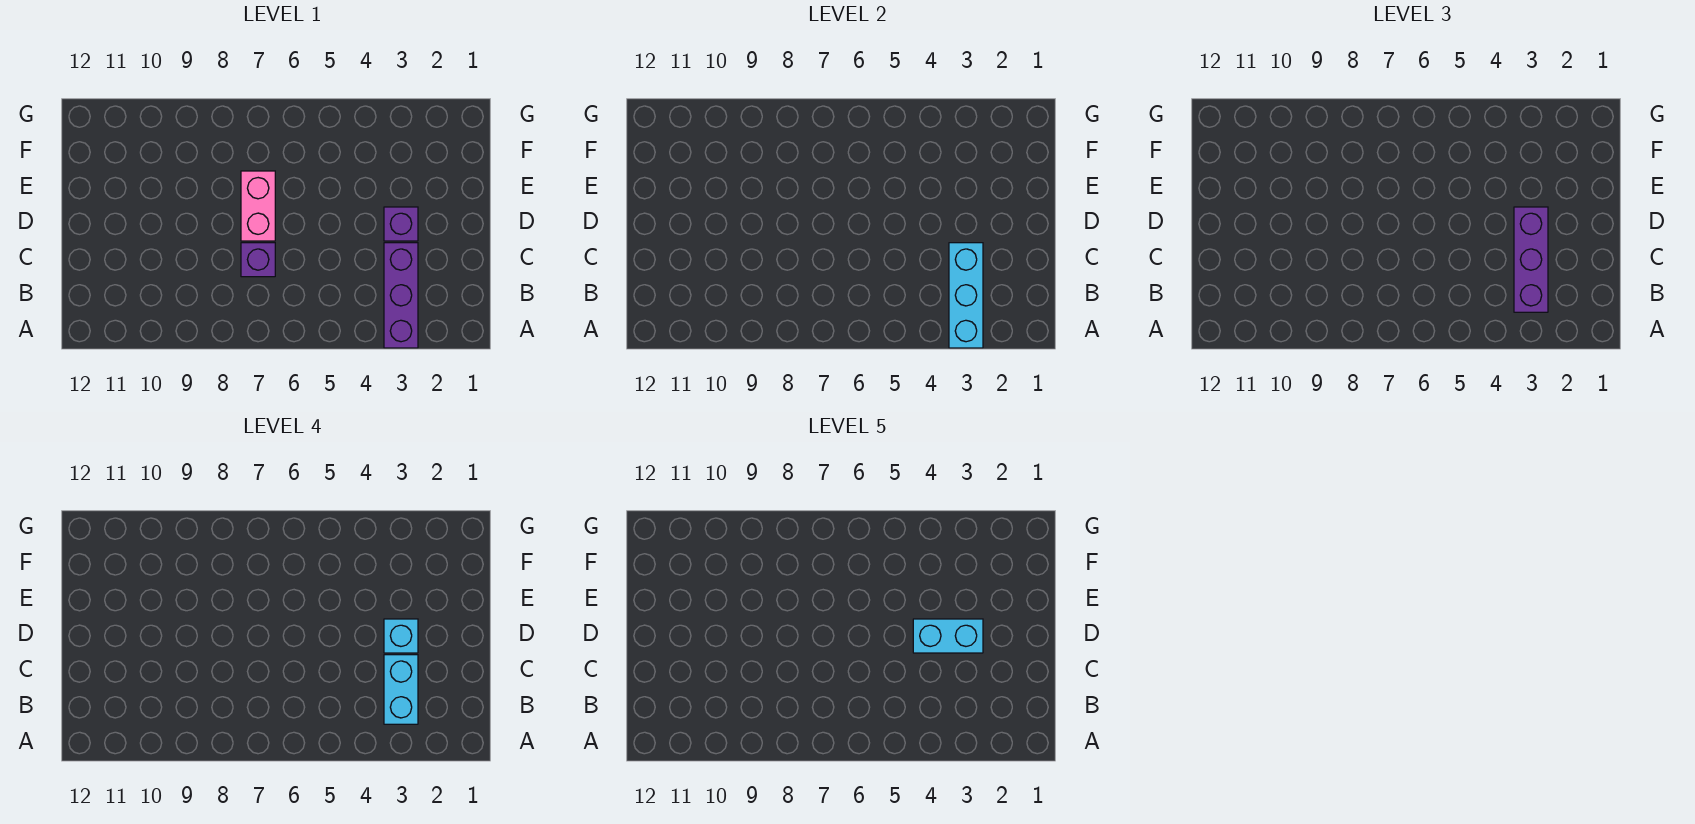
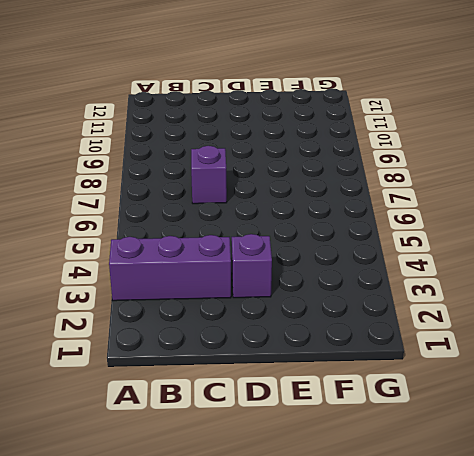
none -> pink 1x2 brick [241,171,275,241]
none -> cyan 1x3 brick [949,243,983,348]

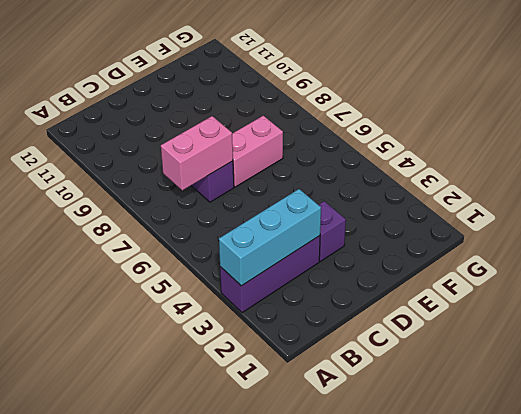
pink 1x2 brick [161,116,233,190] -> none
none -> purple 1x3 brick [1514,207,1548,312]
none -> cyan 1x2 brick [384,655,418,724]

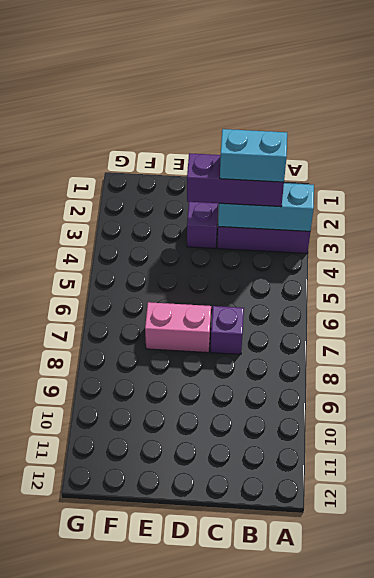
none -> cyan 1x1 brick [384,619,418,653]
none -> cyan 1x2 brick [913,619,983,653]

